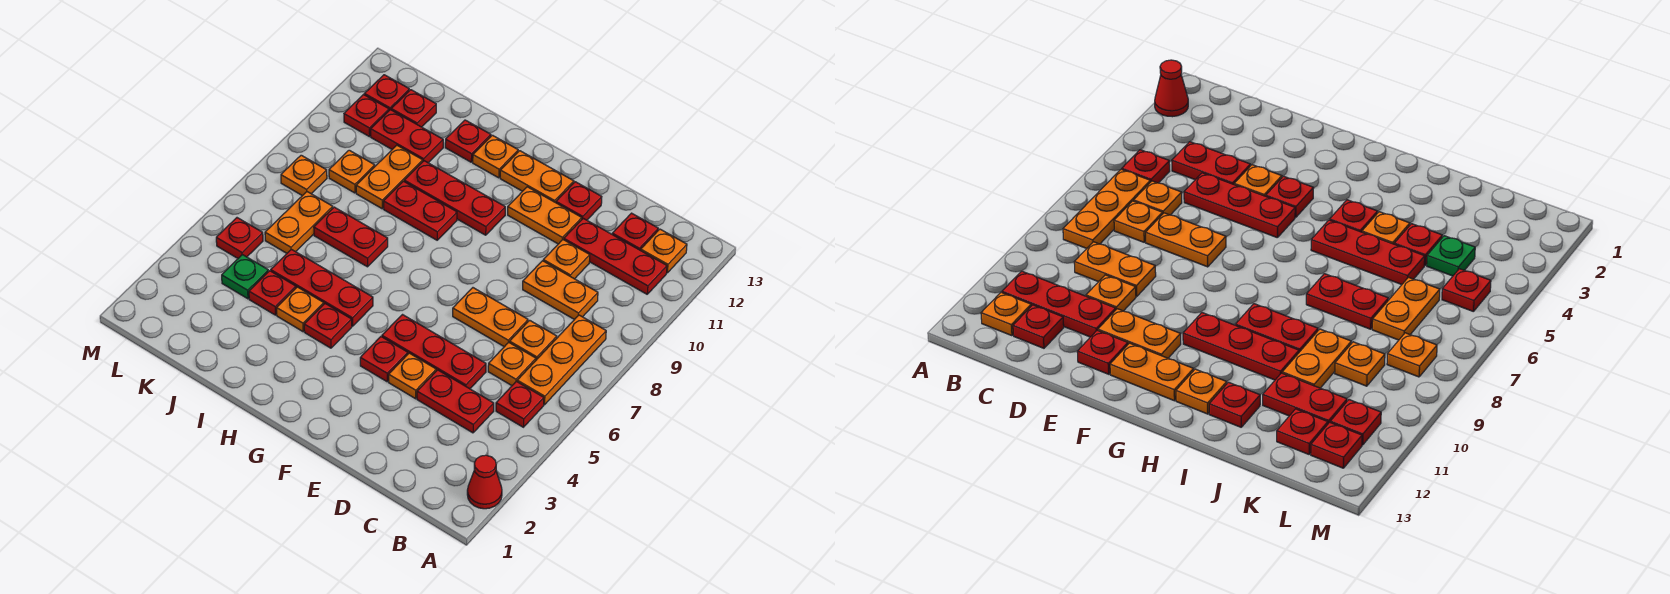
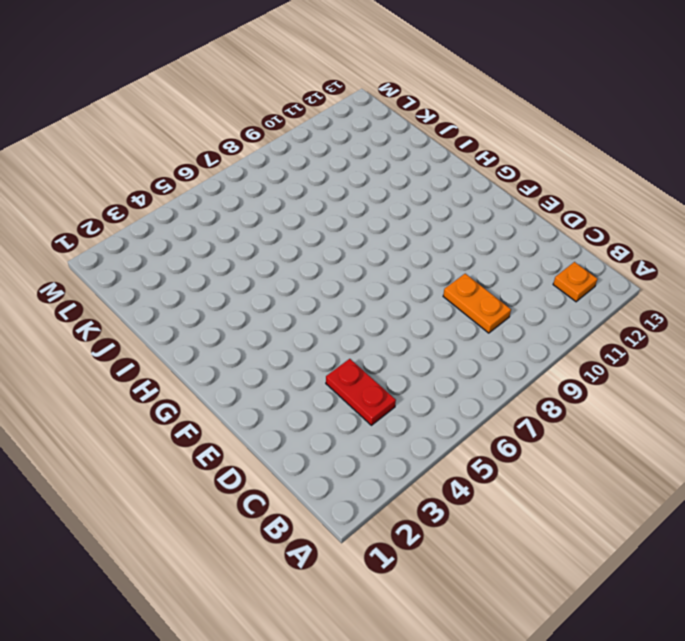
none -> red 1x1 cone [467,455,502,509]
none -> red 1x1 plate [496,381,544,427]
none -> orange 1x3 plate [517,315,606,405]
none -> red 1x3 plate [564,218,667,294]

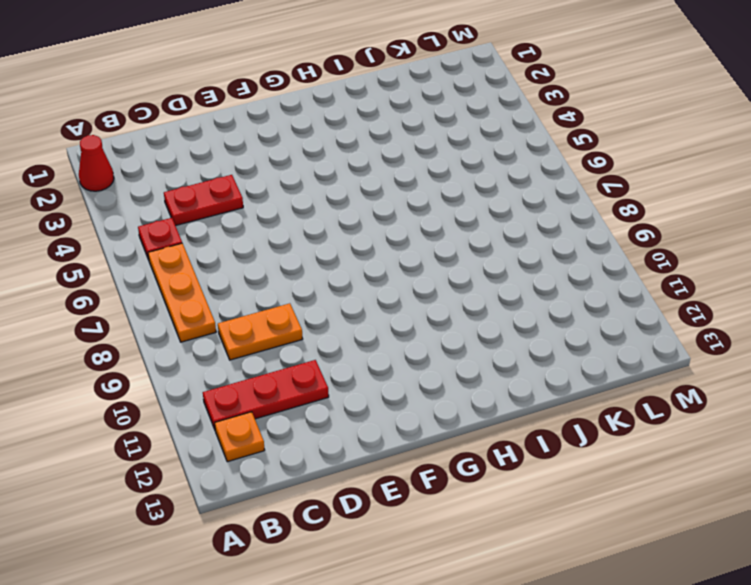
none -> orange 1x1 plate [488,342,536,385]
none -> orange 1x1 plate [510,320,557,360]
none -> red 1x1 plate [612,213,658,250]
none -> red 1x3 plate [382,315,486,389]

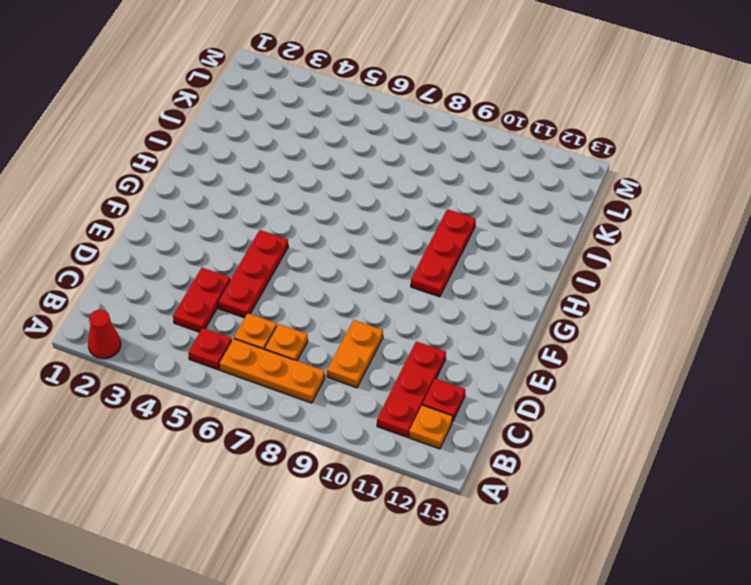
none -> orange 1x2 plate [453,288,528,347]
none -> orange 1x1 plate [543,240,590,279]
none -> orange 1x1 plate [389,353,436,399]
none -> orange 1x2 plate [508,187,582,244]

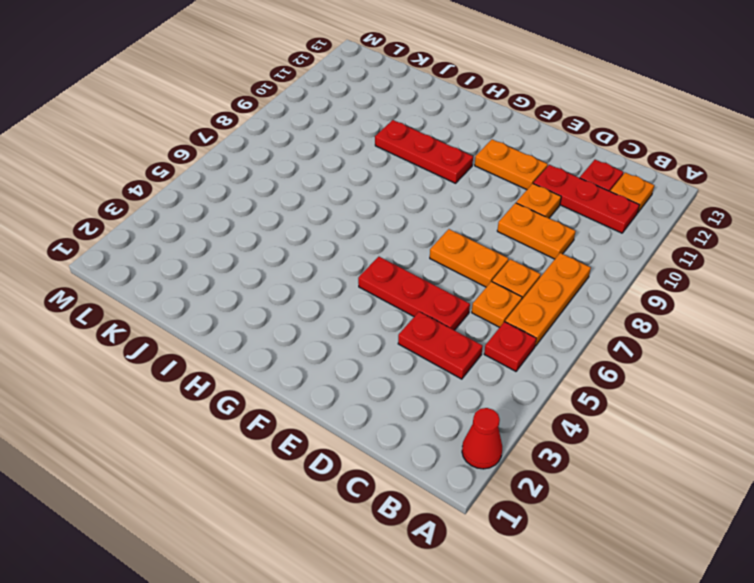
none -> orange 1x1 plate [389,353,436,399]
none -> red 1x1 plate [556,182,602,220]
none -> red 1x1 plate [360,337,408,382]
none -> orange 1x2 plate [500,151,574,203]

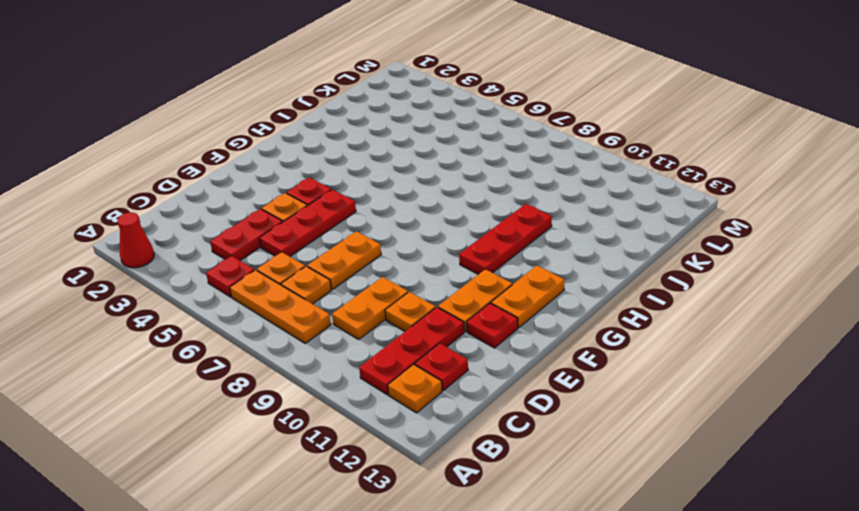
none -> red 1x1 plate [304,304,352,348]
none -> red 1x3 plate [271,249,373,326]
none -> red 1x2 plate [383,181,457,240]
none -> orange 1x1 plate [473,135,518,178]

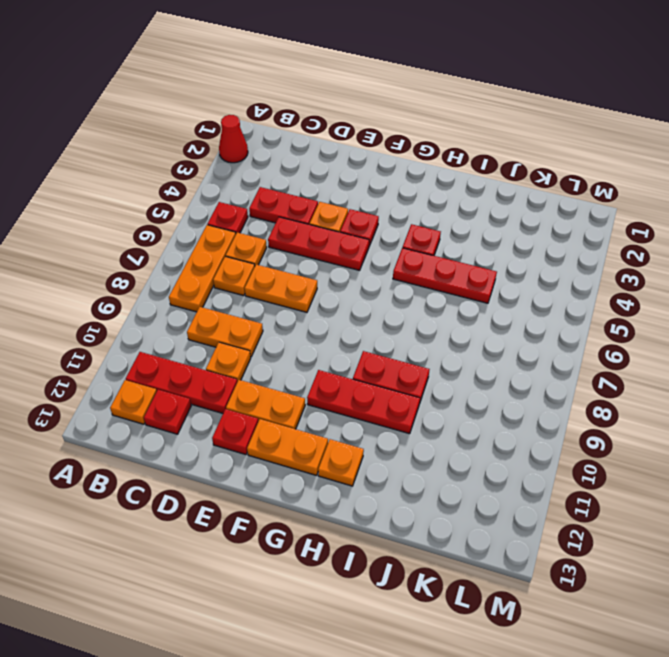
none -> orange 1x1 plate [277,287,324,332]
none -> red 1x2 plate [314,207,388,267]
none -> red 1x1 plate [445,120,491,162]
none -> red 1x1 plate [249,271,296,315]

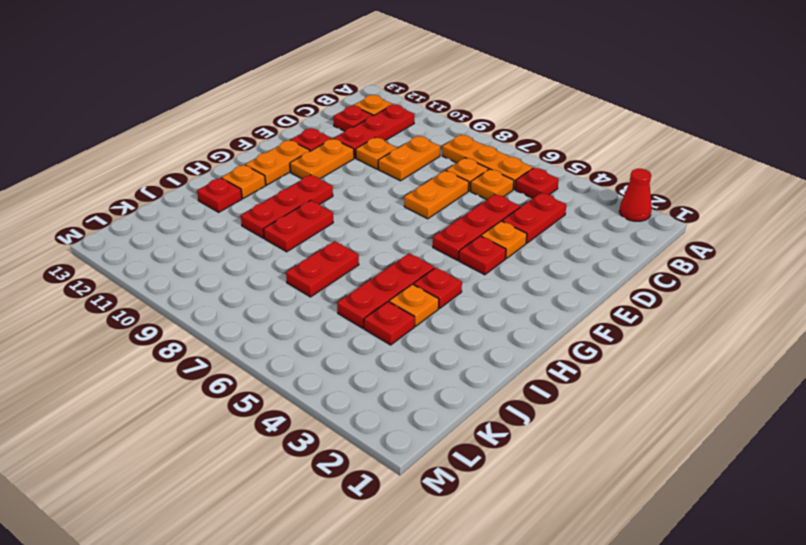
none -> orange 1x2 plate [356,145,423,209]
none -> red 1x2 plate [371,110,443,163]
none -> green 1x1 plate [222,255,268,299]
none -> orange 1x2 plate [265,192,333,253]

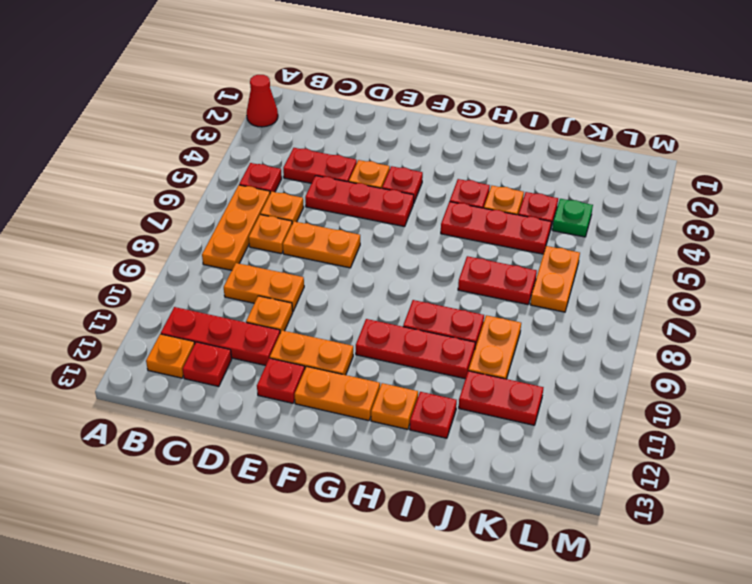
none -> orange 1x1 plate [329,150,375,193]
none -> red 1x1 plate [391,90,436,127]
none -> red 1x1 plate [216,218,263,258]
none -> orange 1x1 plate [281,155,327,196]

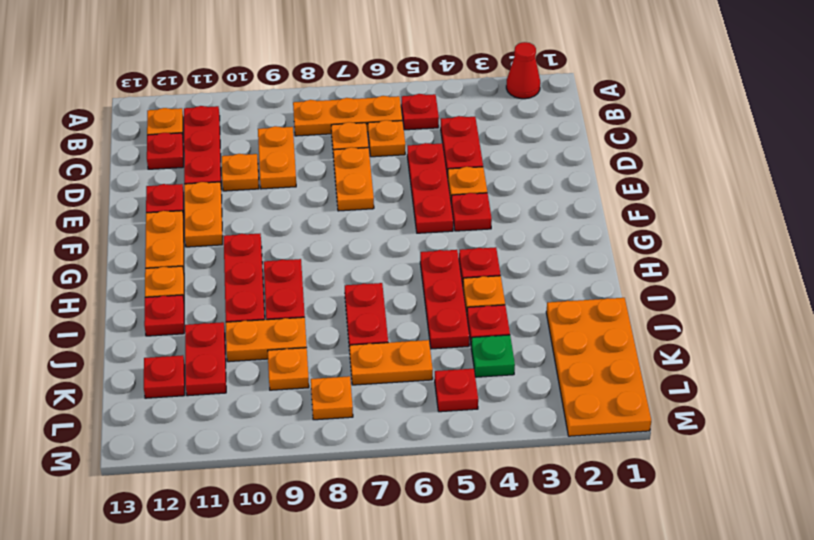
orange 2x4 plate [546,298,651,436] -> none
none -> red 1x1 plate [344,95,389,137]
none -> red 1x1 plate [364,75,409,110]

